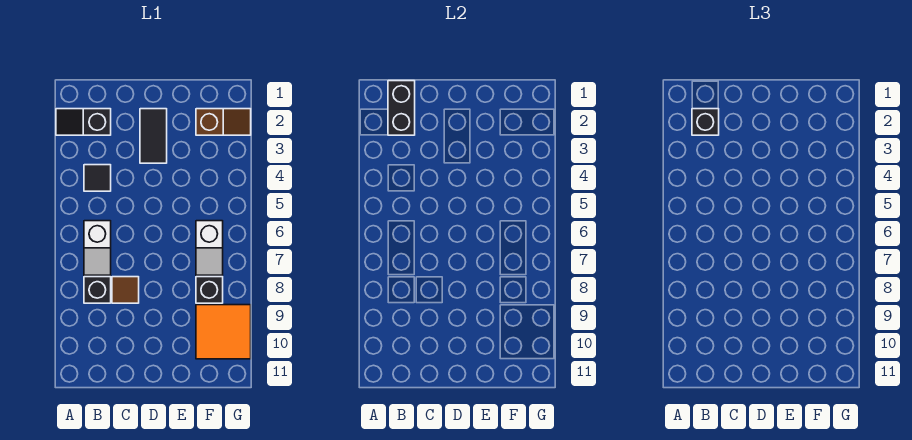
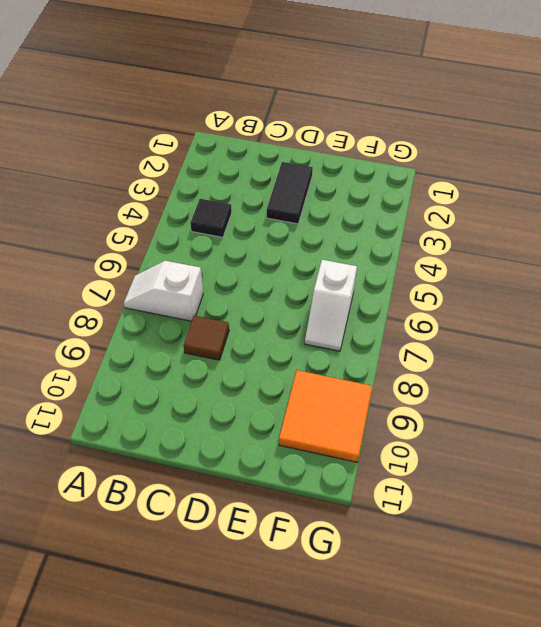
white 1x2 slope [124,261,203,321] -> white 1x2 slope turned to [84,221,111,275]
none -> black 1x2 slope [56,109,111,135]
none -> black 1x1 brick [84,277,111,303]
none -> brown 1x2 slope [196,109,251,135]

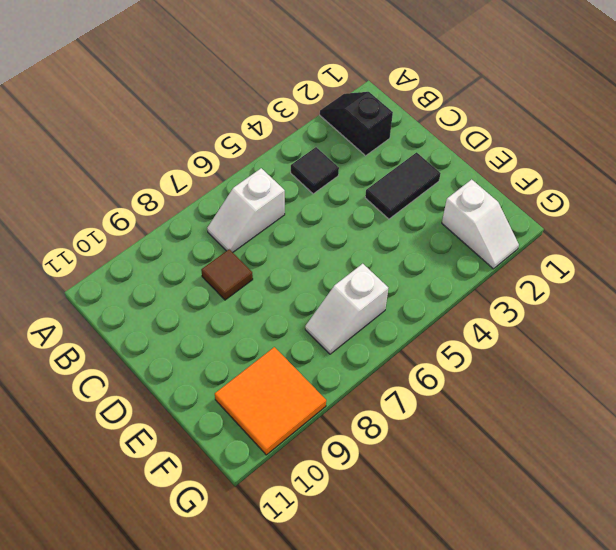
white 1x2 slope [442,179,519,269] -> brown 1x2 slope [196,109,251,135]
none -> black 1x1 brick [84,277,111,303]
none -> black 1x1 brick [196,277,223,303]
none -> black 1x2 brick [388,81,415,135]

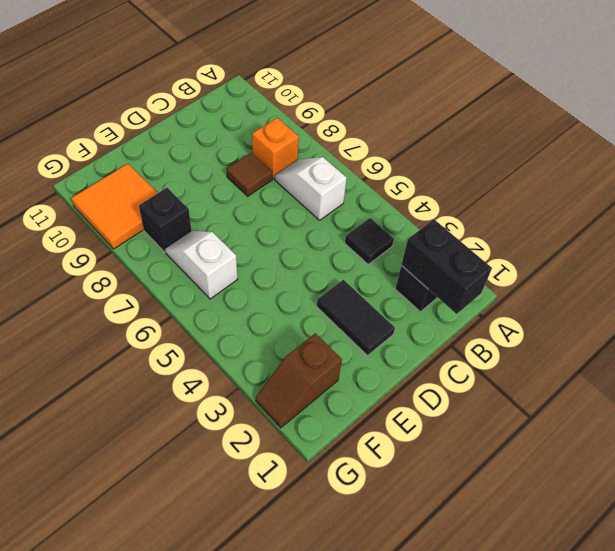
orange 1x1 brick [252,118,299,179] -> black 1x1 brick [84,277,111,303]
none -> black 1x1 brick [692,109,719,135]

